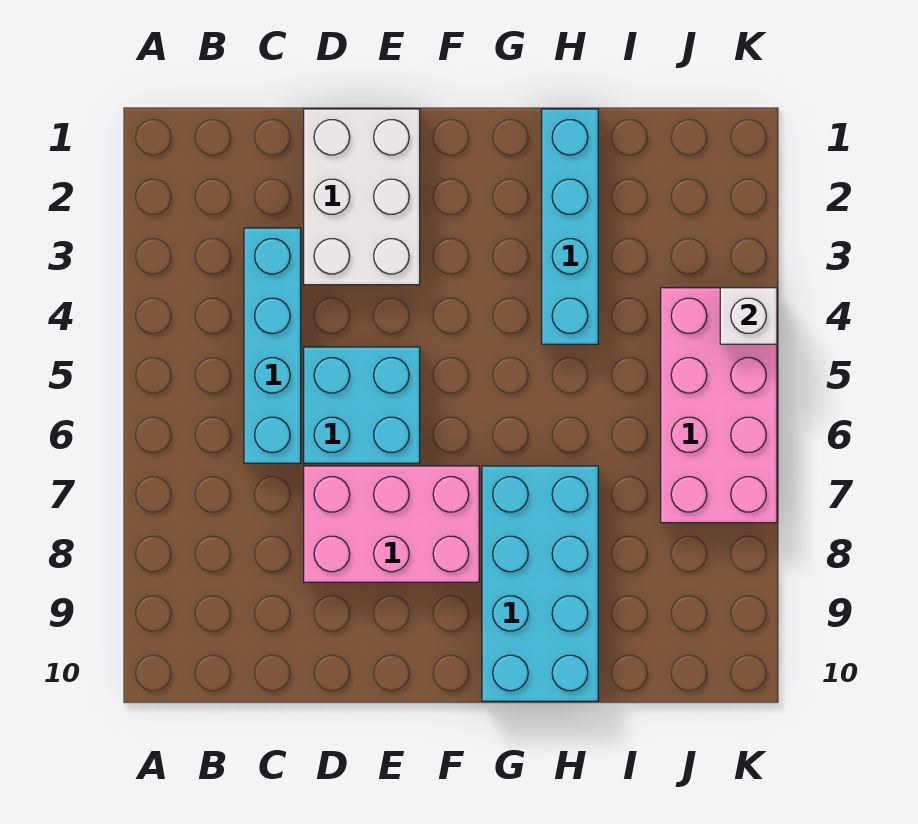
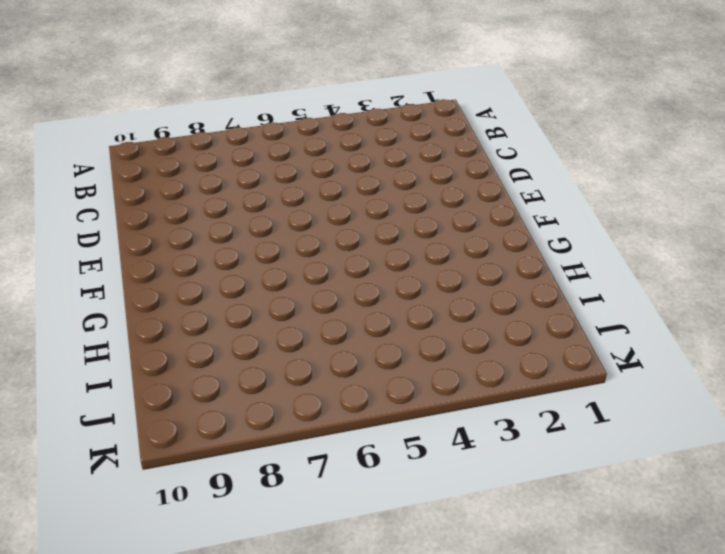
none -> cyan 1x4 brick [244,228,301,463]
none -> white 2x3 brick [304,109,420,285]

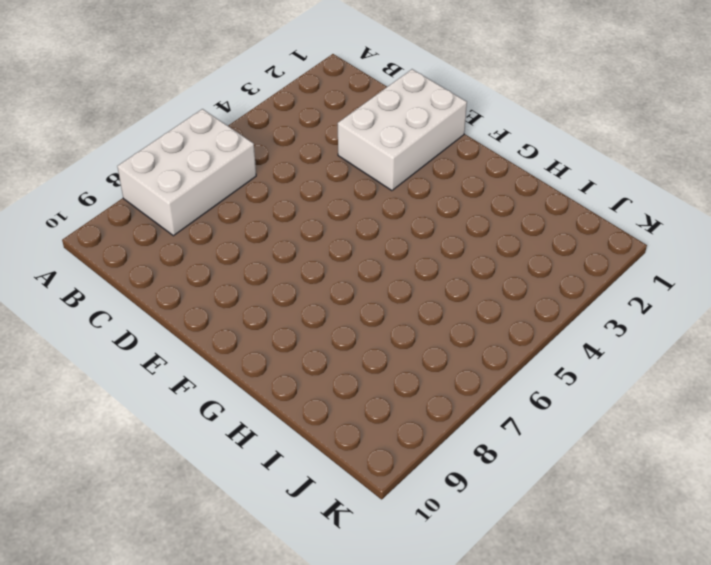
white 2x3 brick [117,109,256,236] -> none
none -> cyan 1x4 brick [244,228,301,463]
none -> cyan 2x2 brick [304,347,420,463]

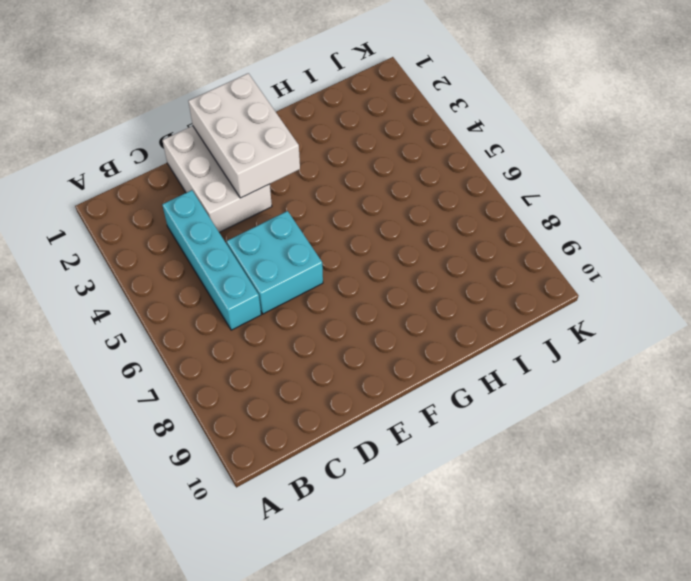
white 2x3 brick [188,73,300,198] -> none
none -> pink 2x3 brick [304,466,479,582]
none -> cyan 2x4 brick [482,466,598,701]

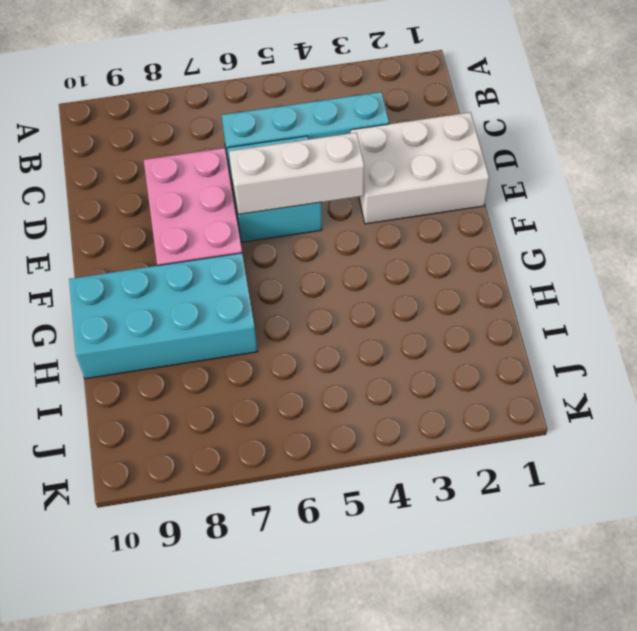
white 1x3 brick [229,133,364,214] -> none
none -> cyan 1x4 brick [542,109,598,344]
none -> pink 2x4 brick [661,288,777,523]

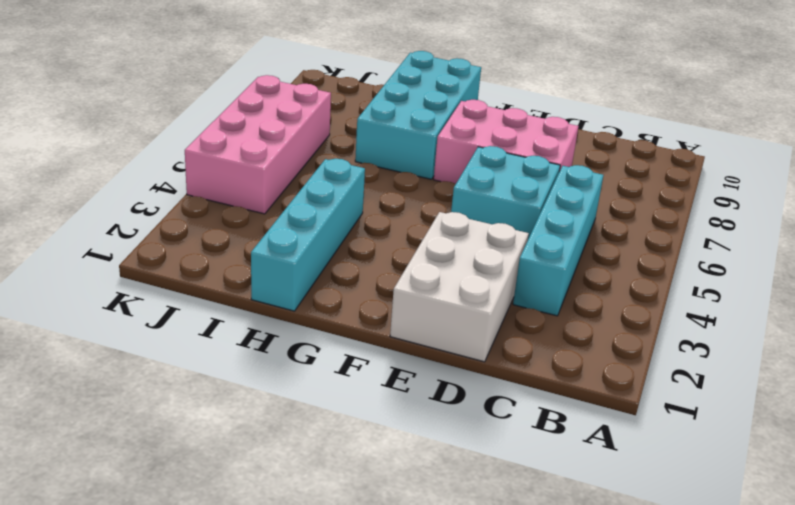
none -> white 1x1 brick [720,288,777,344]

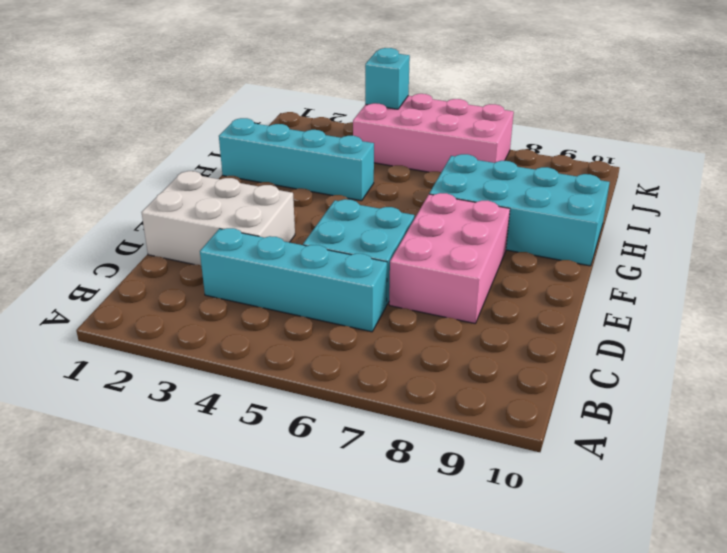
cyan 1x1 brick [365,48,410,109] -> white 1x1 brick [720,288,777,344]

